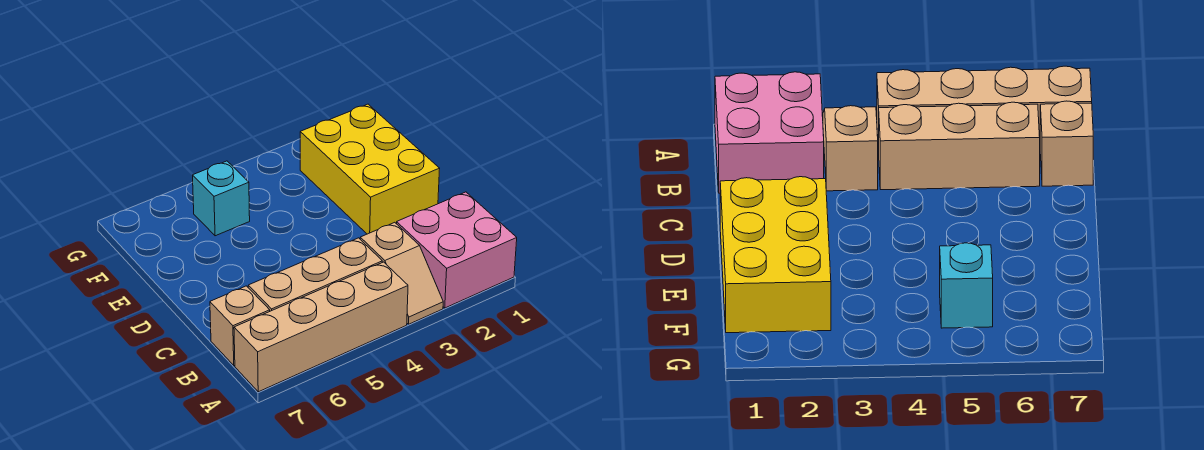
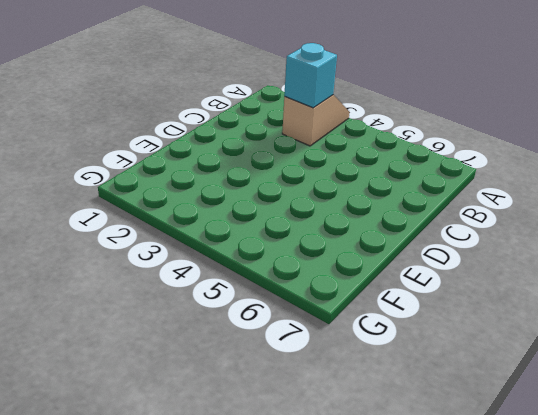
cyan 1x1 brick [284,43,337,108] -> cyan 1x1 brick moved to [193,161,250,236]
none -> pink 2x2 brick [397,192,517,308]
none -> tan 1x4 brick [234,262,408,392]

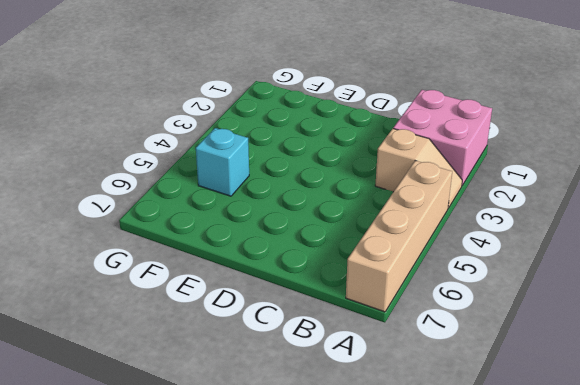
none -> tan 1x3 brick [248,238,382,311]
none -> tan 1x1 brick [210,286,270,366]

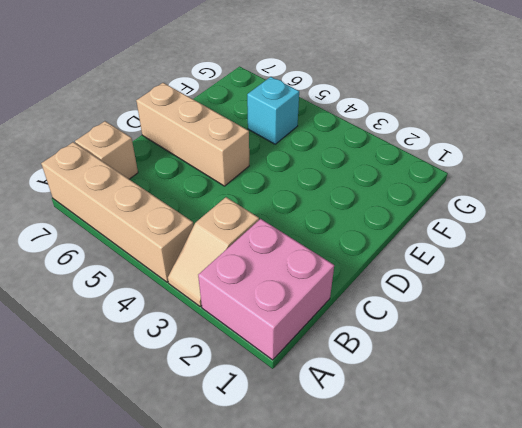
tan 1x3 brick [136,83,249,186] -> tan 1x3 brick moved to [248,238,382,311]
none -> yellow 2x3 brick [300,104,440,234]

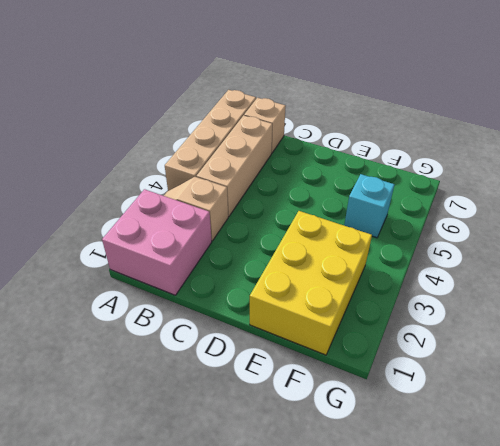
yellow 2x3 brick [250,211,372,355] -> yellow 2x3 brick turned to [300,104,440,234]

